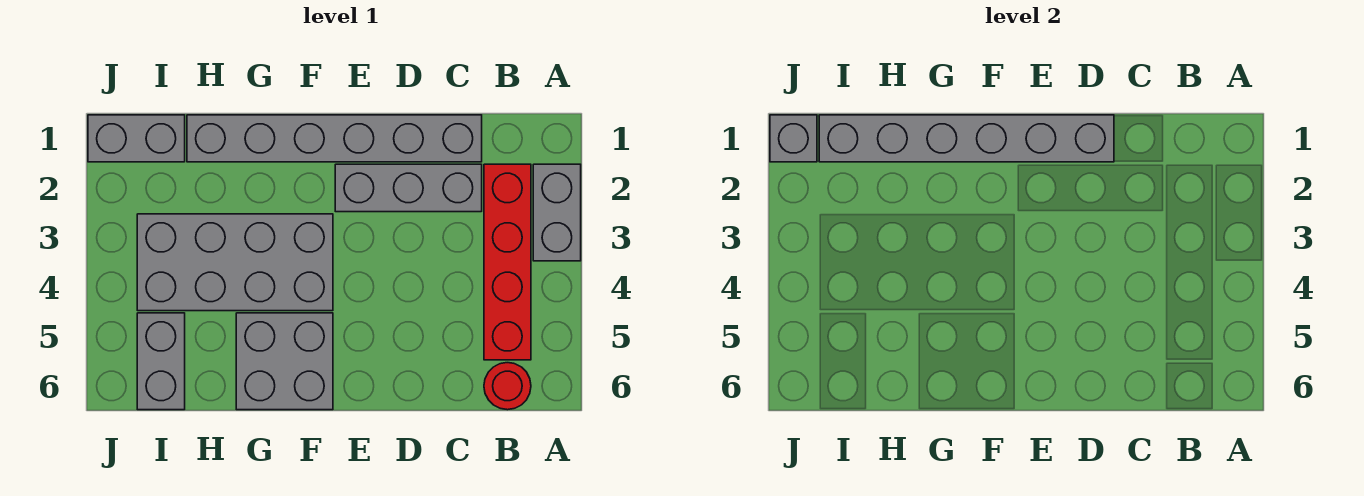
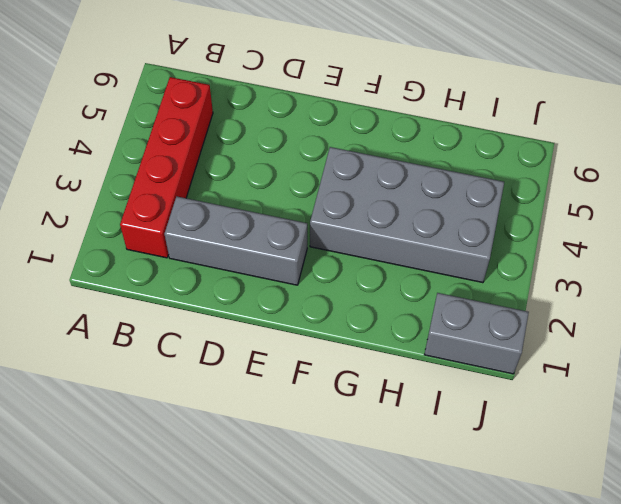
none -> grey 1x2 brick [533,164,581,261]
none -> red 1x1 round brick [484,363,531,410]

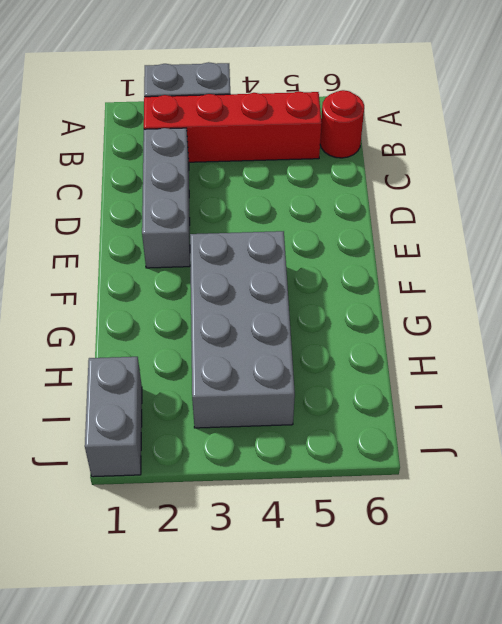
none -> grey 1x6 brick [187,115,482,162]
none -> grey 2x2 brick [236,313,333,410]

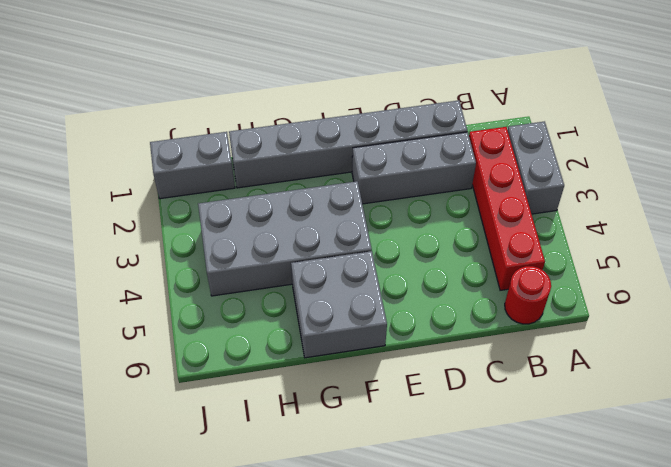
none -> grey 1x2 brick [137,313,185,410]
none -> grey 1x6 brick [819,115,1114,162]

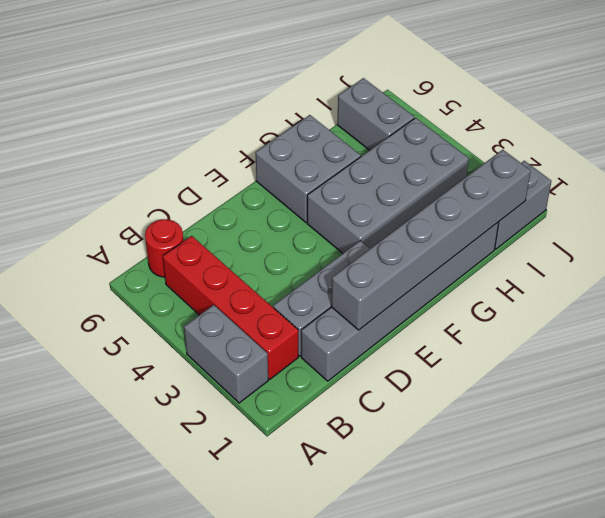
none -> grey 1x1 brick [770,115,817,162]

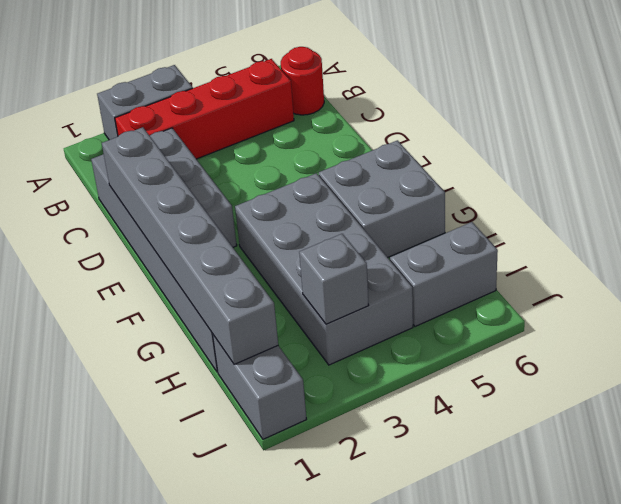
grey 1x1 brick [299,234,369,324] -> grey 1x1 brick moved to [770,115,817,162]

